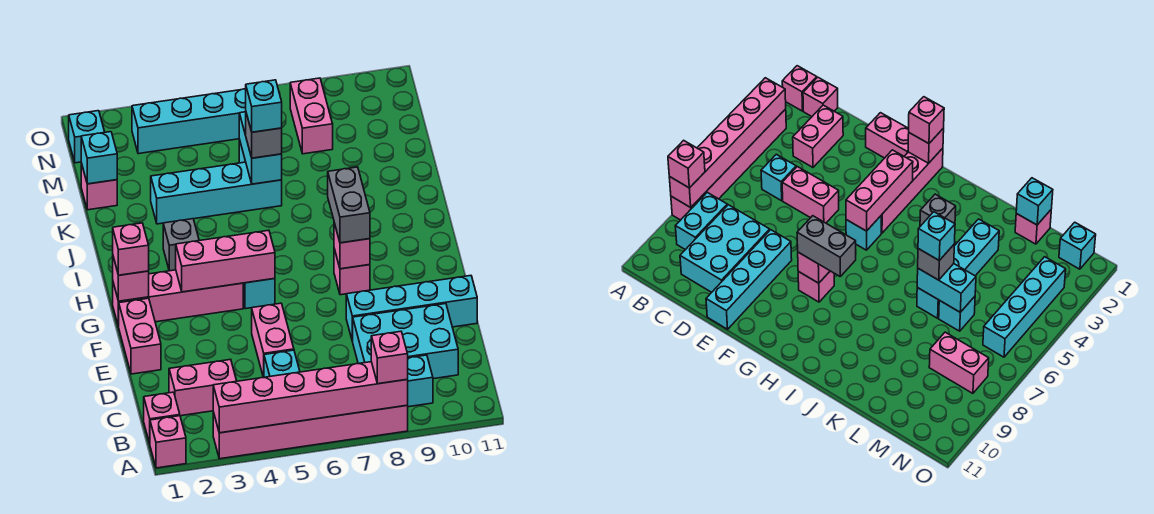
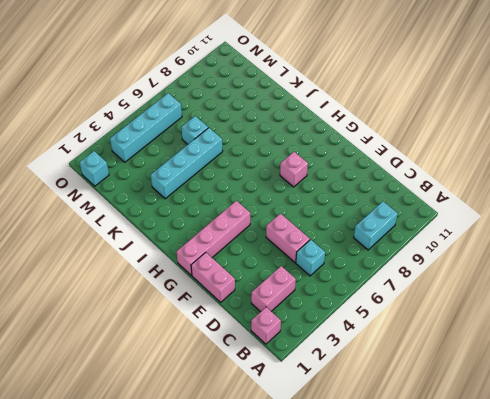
none -> pink 1x1 brick [150,416,186,468]
none -> pink 1x6 brick [213,405,408,459]
none -> cyan 2x3 brick [353,304,458,379]
none -> cyan 1x4 brick [346,276,477,341]

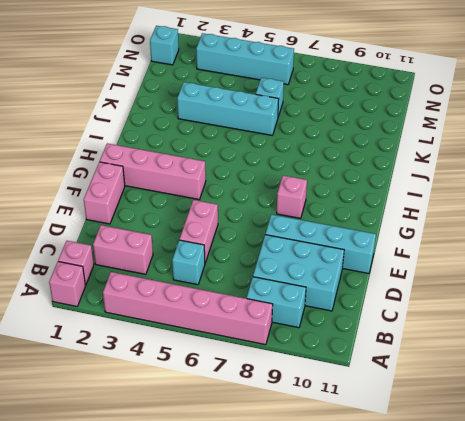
none -> cyan 1x1 brick [243,278,275,309]
none -> grey 1x1 brick [163,219,199,271]
none -> pink 1x1 brick [81,163,117,210]
none -> pink 1x2 brick [290,78,333,154]

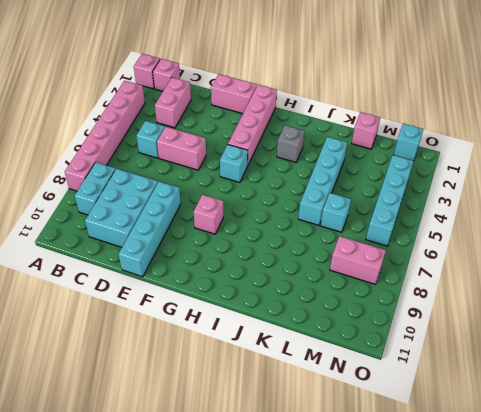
none -> pink 1x6 brick [213,362,408,433]
none -> pink 1x1 brick [113,257,149,301]
none -> pink 1x3 brick [176,230,275,292]
none -> pink 1x1 brick [334,223,370,269]

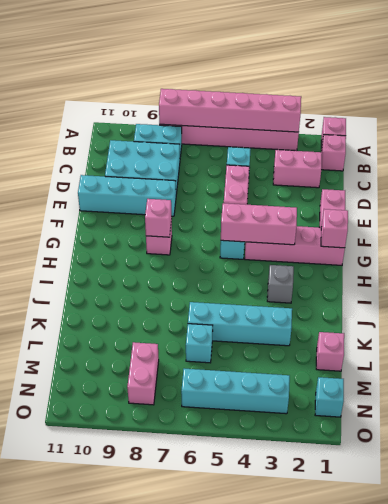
none -> cyan 1x2 brick [239,112,282,184]
none -> cyan 1x1 brick [81,132,117,184]
none -> pink 1x1 brick [371,331,408,384]
none -> pink 1x1 brick [113,223,149,275]

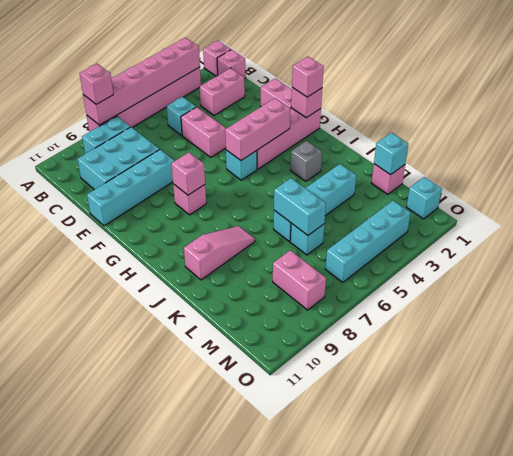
pink 1x3 slope [184,226,255,280] -> none
none -> grey 1x2 brick [328,167,370,243]
none -> grey 1x1 brick [246,113,282,158]
none -> cyan 1x1 brick [246,80,282,132]

